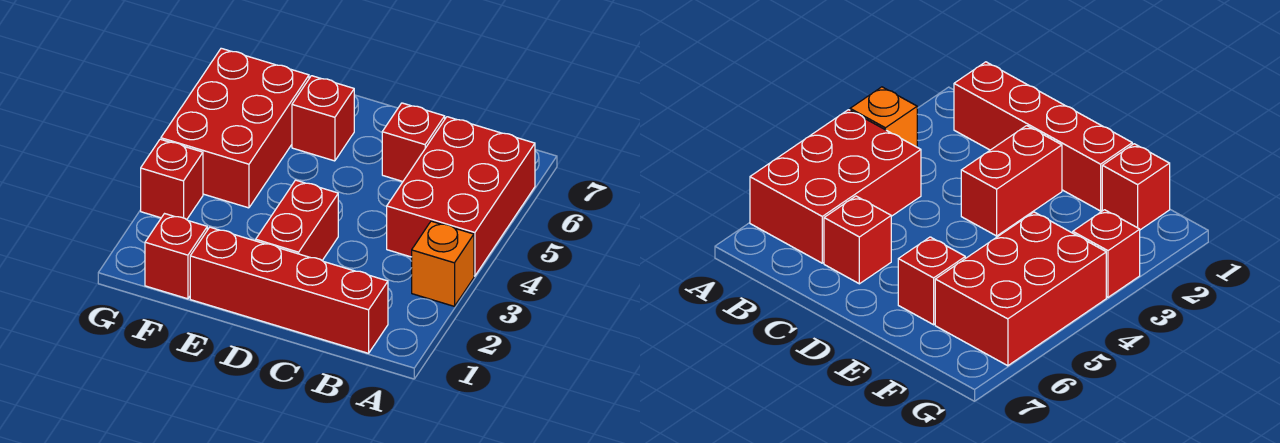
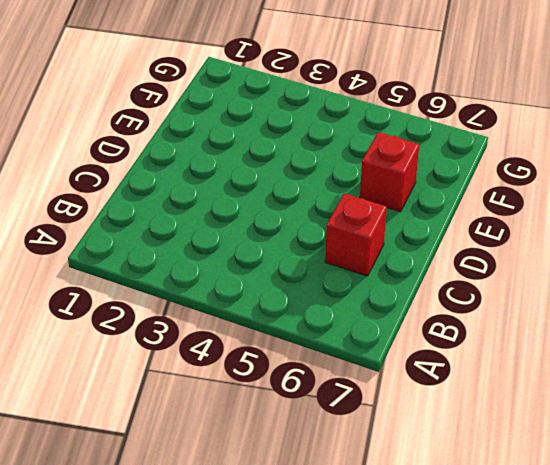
none -> orange 1x1 brick [412,221,474,306]
none -> red 2x3 brick [387,117,535,276]

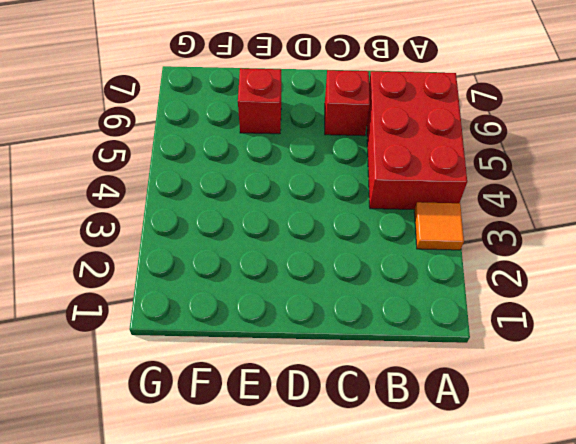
orange 1x1 tile [414,202,464,250] -> orange 1x1 brick [412,221,474,306]
none -> red 1x4 brick [190,227,388,353]
none -> red 1x2 brick [256,180,338,260]

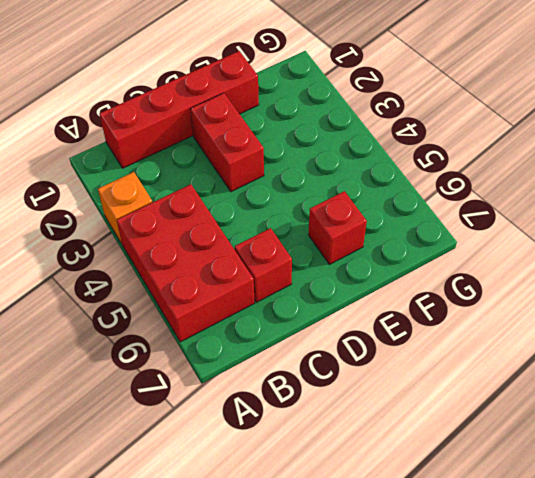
none -> red 1x1 brick [145,214,207,299]
none -> red 2x3 brick [161,48,309,208]

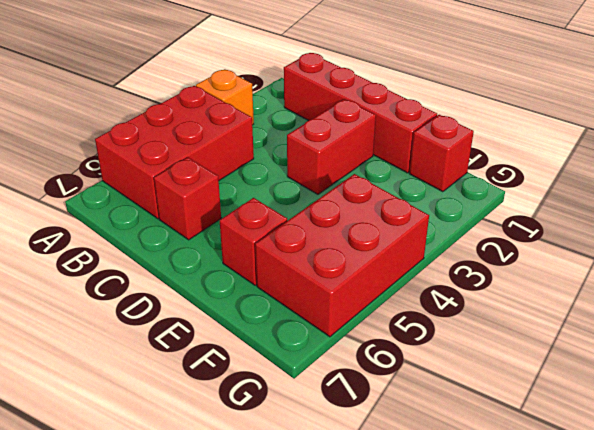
none -> red 1x1 brick [141,139,203,220]

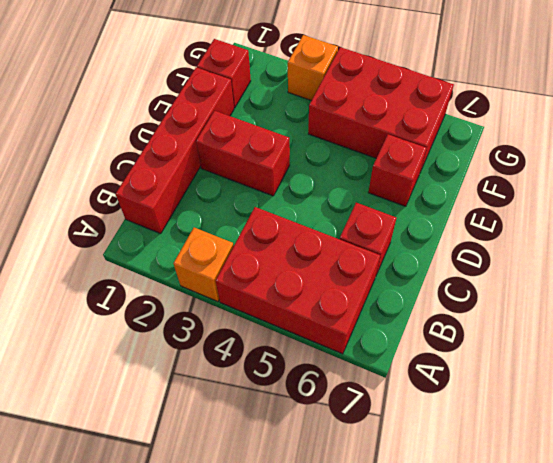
orange 1x1 brick [288,35,338,100] -> red 1x1 brick [141,139,203,220]

